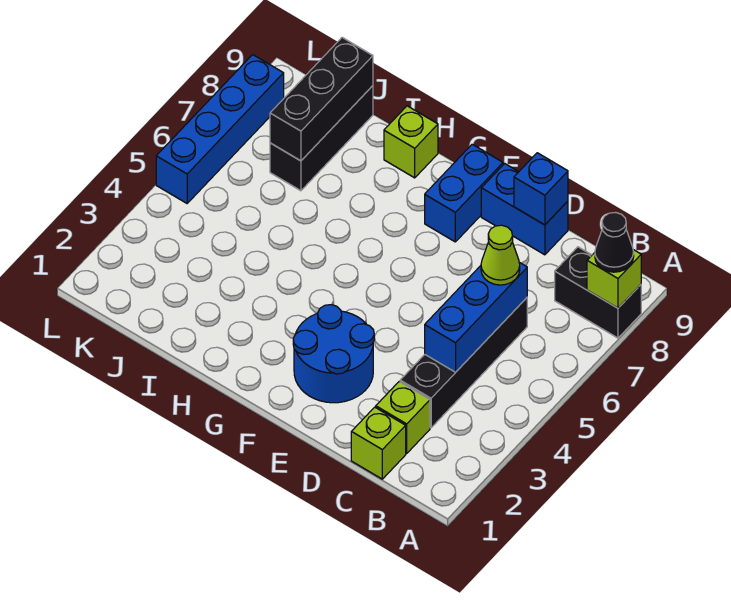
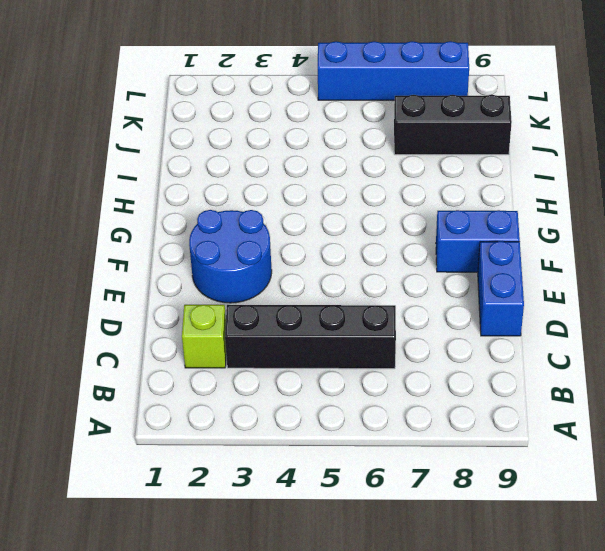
none -> black 1x2 brick [555,247,641,338]
none -> lime 1x1 brick [351,407,406,479]
none -> lime 1x1 brick [384,106,438,178]

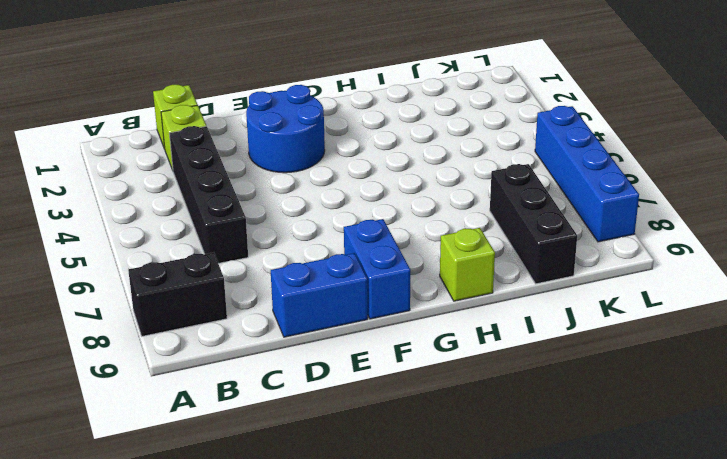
none -> lime 1x1 brick [587,250,641,308]
none -> blue 1x3 brick [425,262,527,372]
none -> blue 1x1 brick [514,153,568,225]

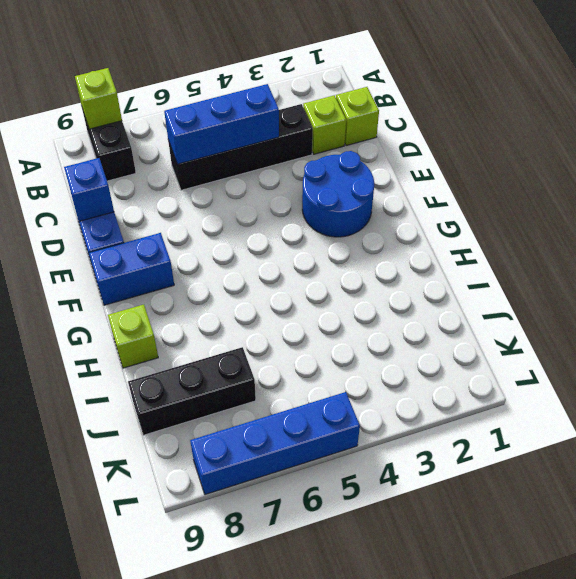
none -> black 1x3 brick [270,38,373,161]
none -> black 1x1 cone [595,213,634,272]
none -> lime 1x1 cone [481,225,520,285]

